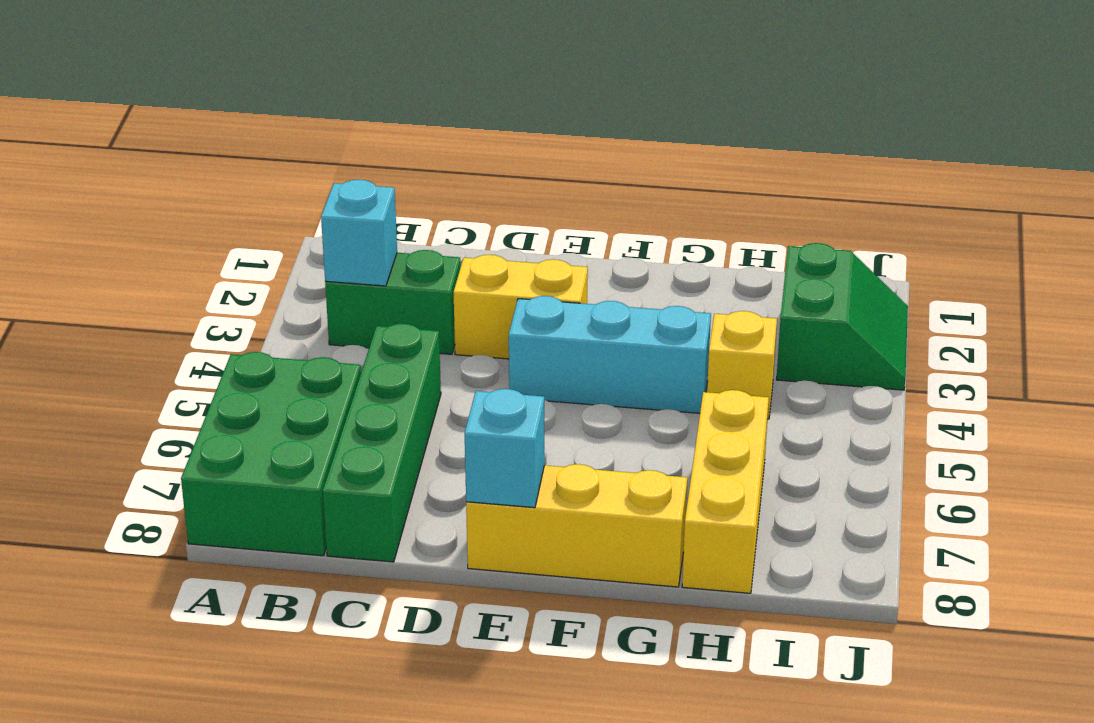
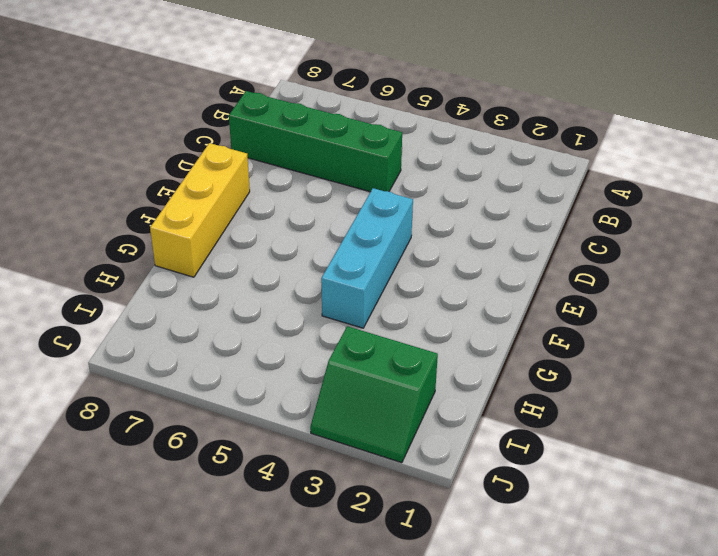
none -> green 2x3 brick [181,352,361,556]
none -> green 1x2 brick [325,250,461,354]

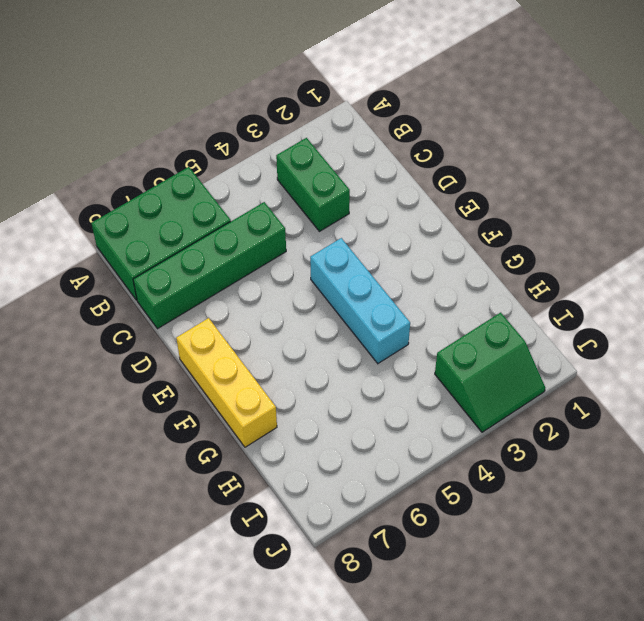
none -> yellow 1x2 brick [454,255,588,359]
none -> yellow 1x1 brick [707,311,777,419]

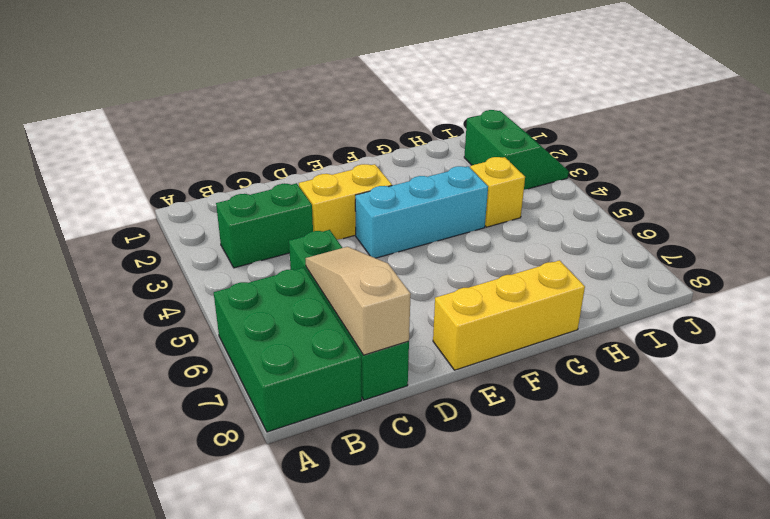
tan 1x3 slope [305,247,411,355] -> none
none -> yellow 1x3 brick [682,390,769,593]
none -> cyan 1x1 brick [321,180,397,286]

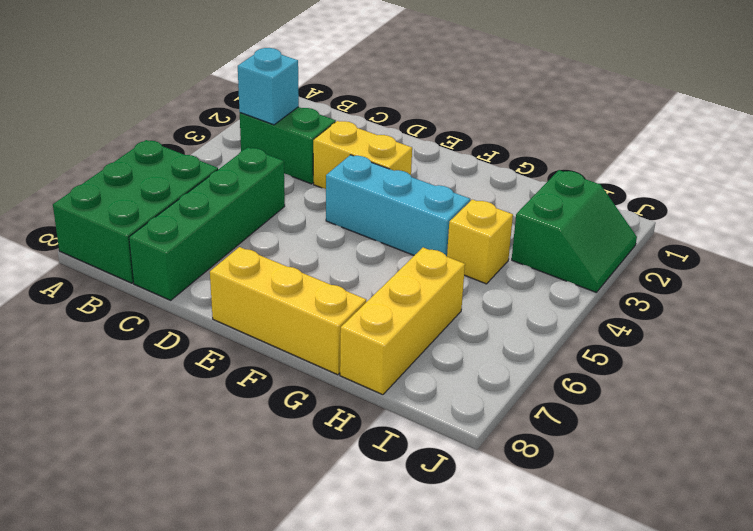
none -> cyan 1x1 brick [465,389,545,508]

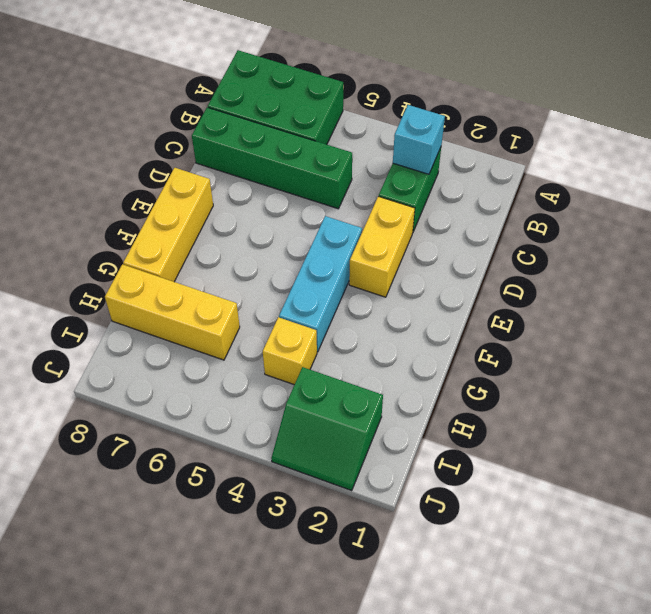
none -> cyan 1x1 brick [465,389,545,508]

